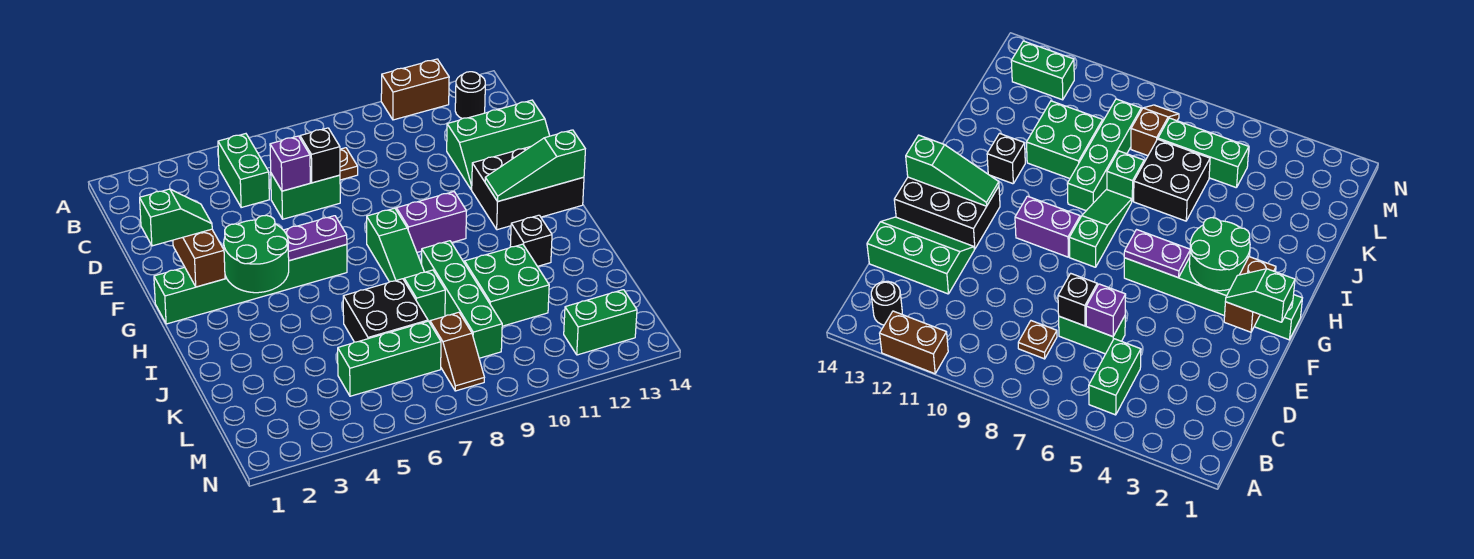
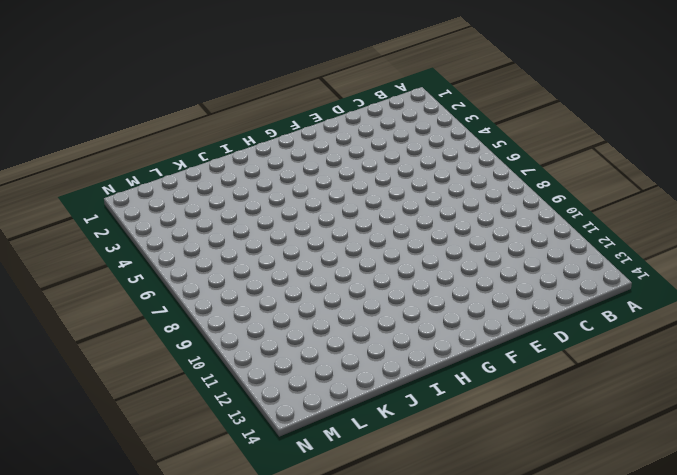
none -> brown 1x2 brick [381,59,449,120]
none -> green 1x2 brick [218,134,269,207]
none -> black 1x1 round brick [455,72,485,119]

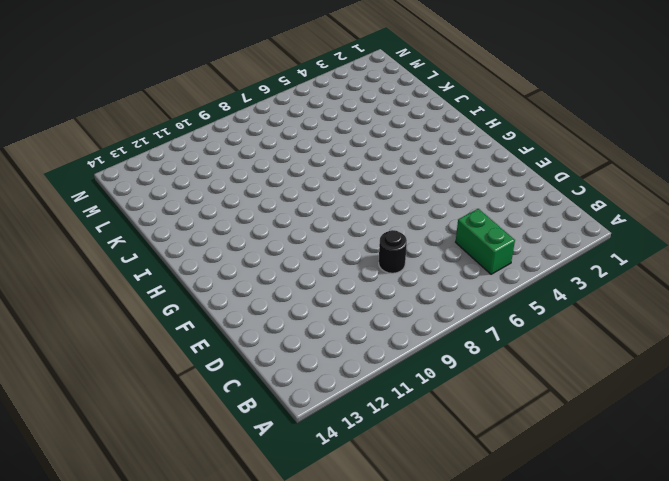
black 1x1 round brick [379,230,407,273] -> black 1x1 round brick moved to [455,72,485,119]
none -> brown 1x2 brick [381,59,449,120]
none -> brown 1x1 plate [340,148,358,180]
none -> green 1x2 brick [271,174,340,219]

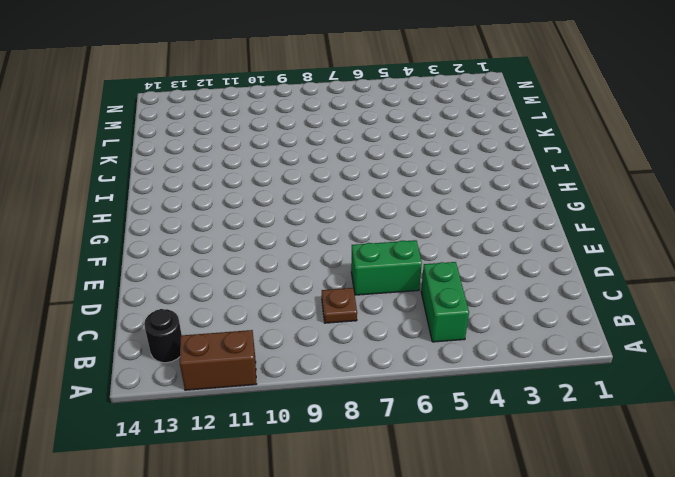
none -> green 2x3 slope [447,100,550,190]
none -> black 2x3 brick [472,147,584,230]
none -> green 1x6 brick [154,244,347,324]

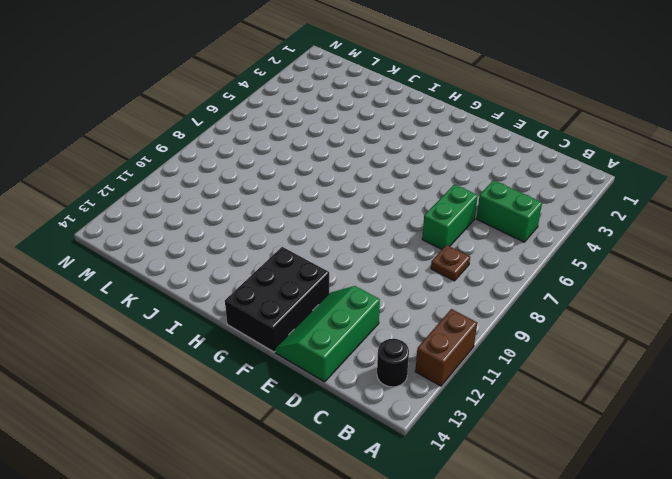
none -> green 1x6 brick [154,244,347,324]
none -> green 1x3 slope [367,208,424,282]
none -> purple 1x2 brick [396,192,466,252]

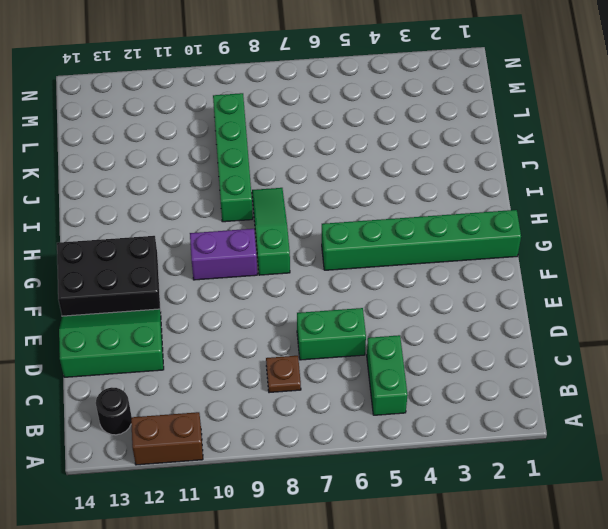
none -> black 1x1 brick [510,215,552,266]
none -> black 2x2 brick [343,279,428,342]
none -> green 1x1 brick [404,270,445,322]

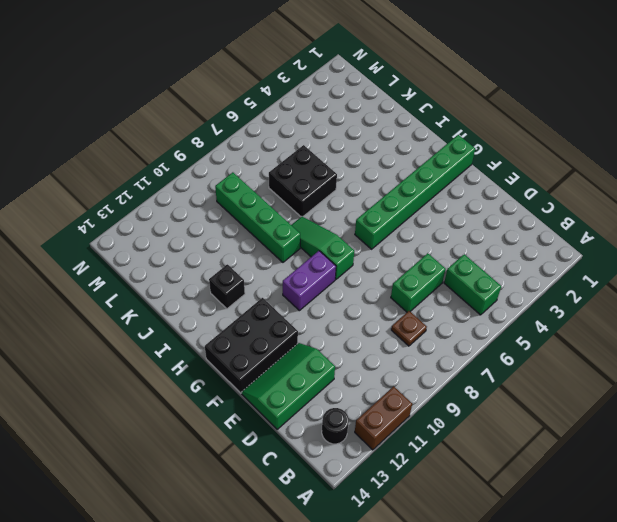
none -> green 1x1 brick [404,270,445,322]
none -> green 2x2 brick [465,244,549,326]
none -> green 1x3 brick [338,321,441,396]

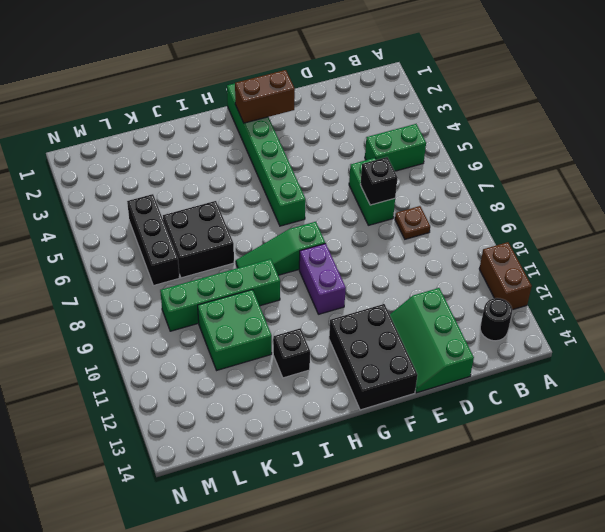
black 1x3 brick [127,194,180,286] -> green 1x3 brick [338,321,441,396]
none -> green 1x1 brick [404,270,445,322]
none -> brown 1x2 slope [430,312,484,391]
none -> green 1x2 brick [564,290,637,355]

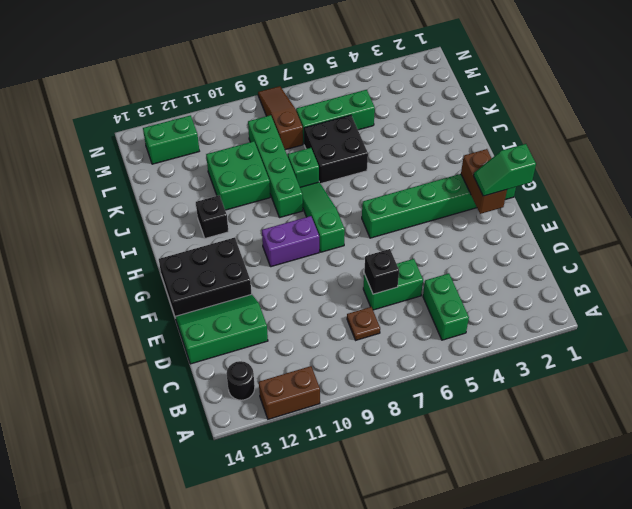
brown 1x3 slope [258,86,303,150] -> brown 1x2 slope [430,312,484,391]
none -> purple 1x1 brick [270,136,310,191]
none -> green 2x2 round brick [224,215,289,293]
none -> purple 1x2 plate [284,216,347,261]

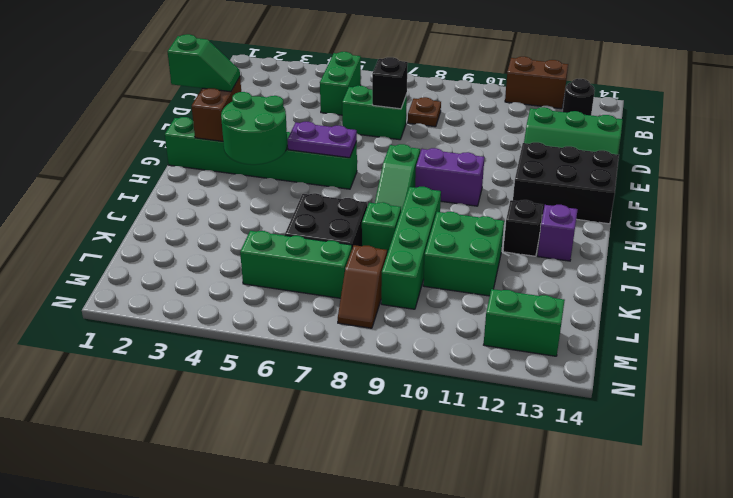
purple 1x1 brick [538,205,578,261] -> purple 1x1 brick moved to [270,136,310,191]
none -> green 1x3 slope [485,130,585,201]

